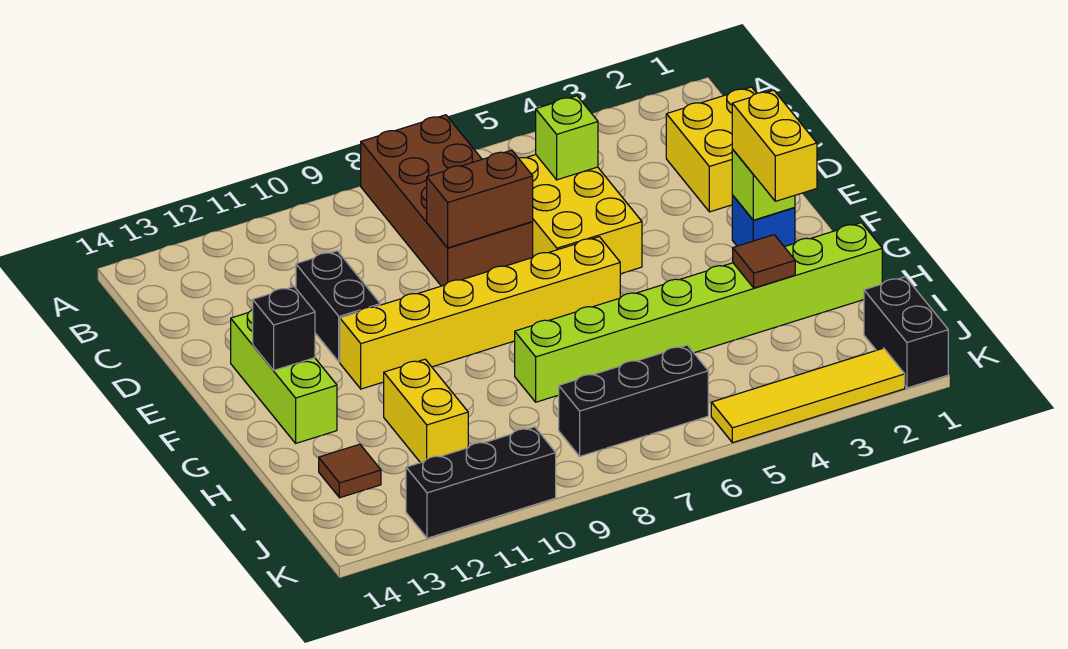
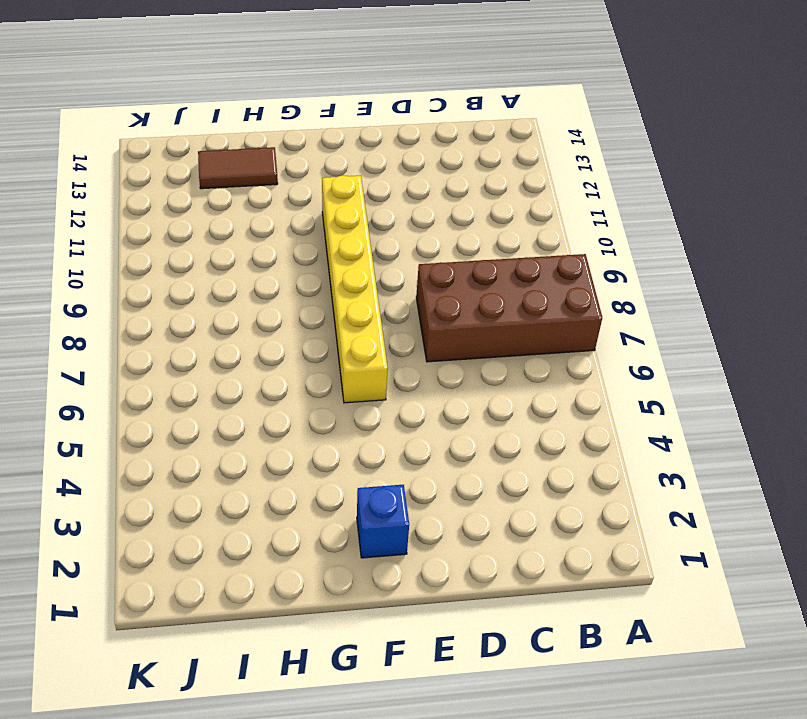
brown 1x2 tile [198,147,278,189] -> brown 1x1 tile [319,444,381,498]
none -> yellow 2x2 brick [666,87,757,212]
none -> yellow 2x3 brick [519,155,642,274]
none -> black 1x2 brick [296,251,380,362]

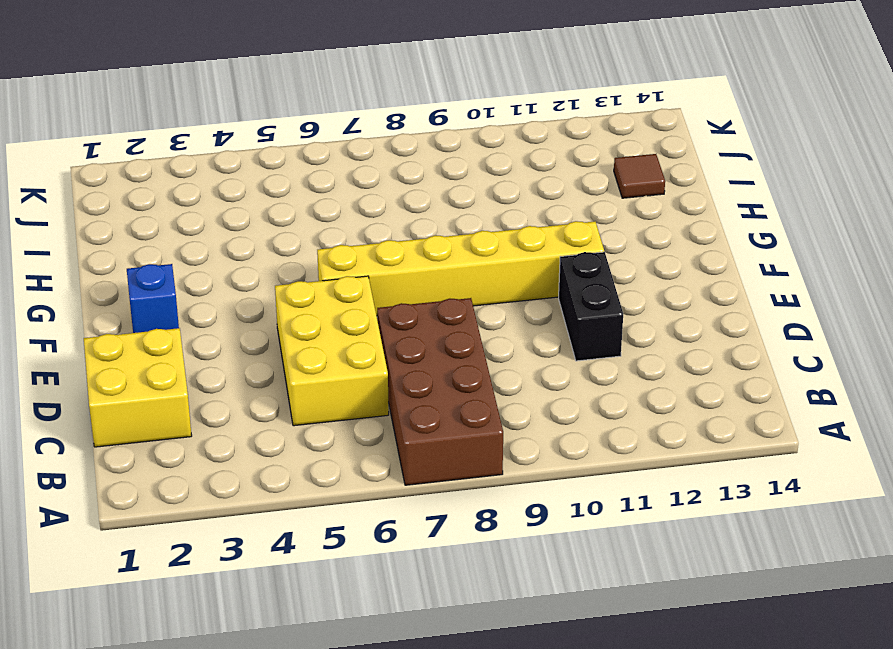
none -> lime 1x3 brick [231,310,337,443]
none -> lime 1x8 brick [515,223,882,402]
none -> yellow 1x2 brick [384,359,468,463]

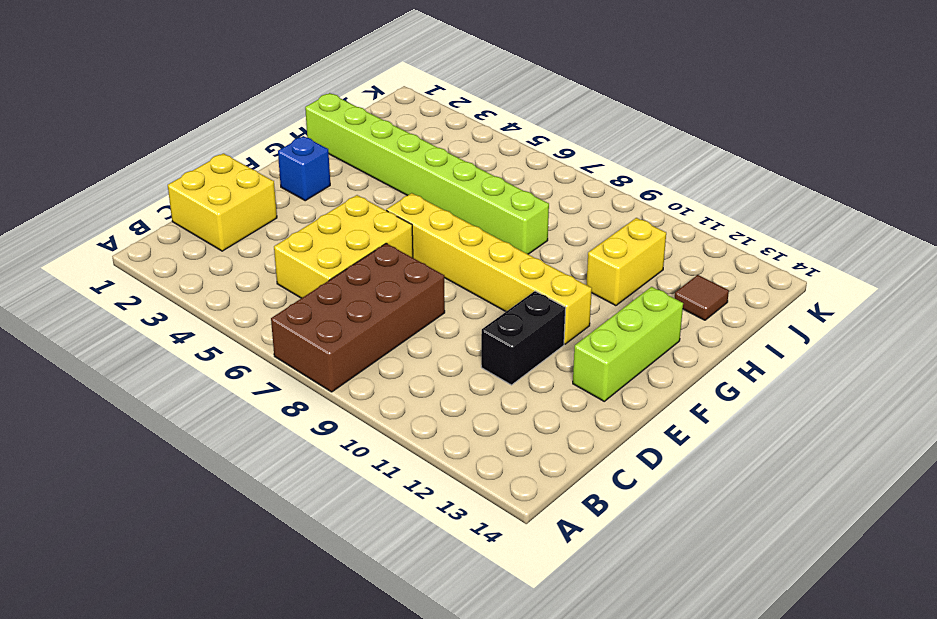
none -> black 1x2 brick [864,277,948,388]
none -> black 1x3 brick [558,345,708,456]
none -> yellow 1x4 tile [711,348,905,443]

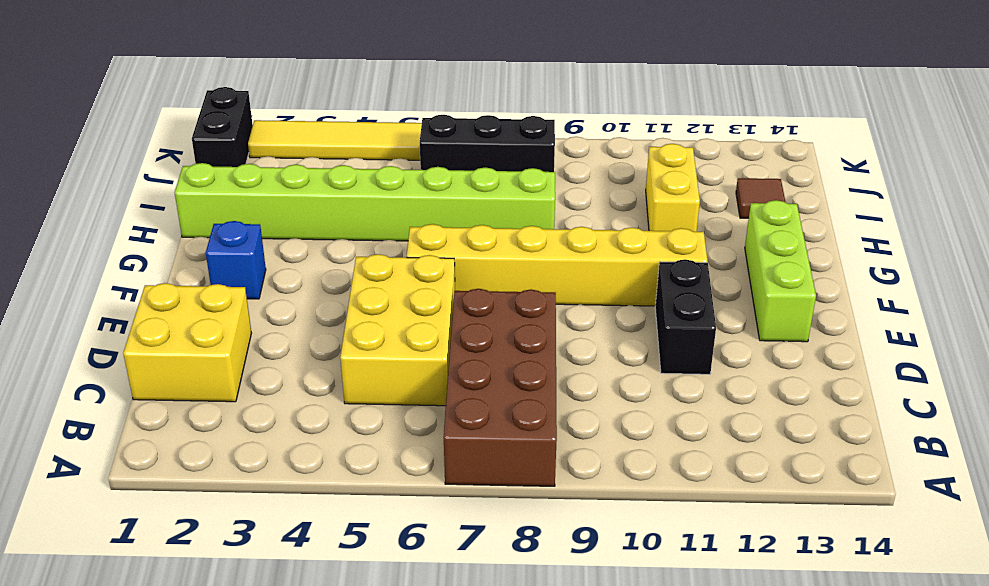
none -> black 1x3 brick [406,427,556,538]
none -> lime 1x1 brick [536,96,598,180]
none -> brown 1x2 brick [427,150,533,248]

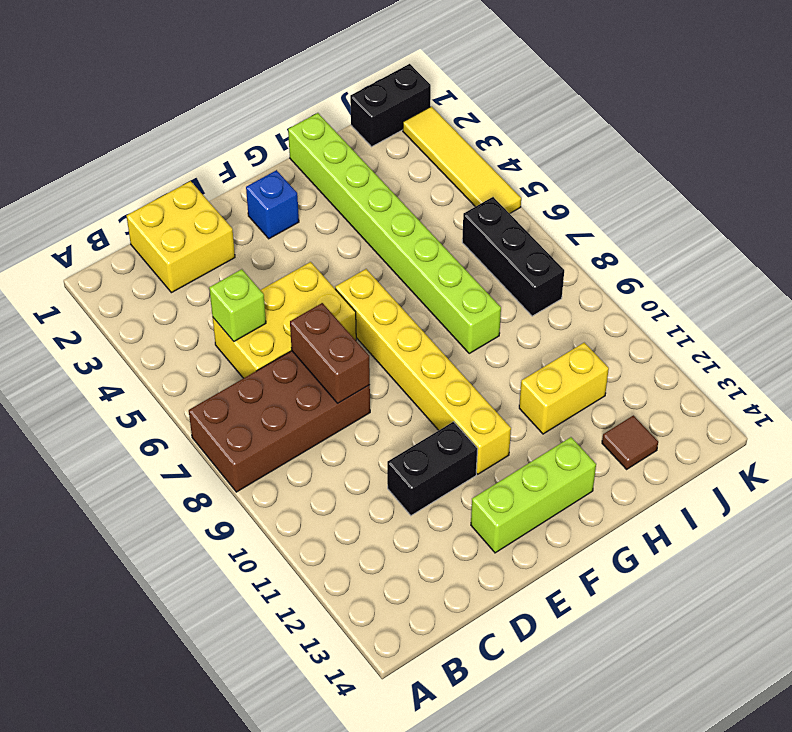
none -> black 1x3 brick [406,427,556,538]
none -> lime 1x1 brick [732,149,795,220]
none -> black 1x1 brick [253,286,315,370]

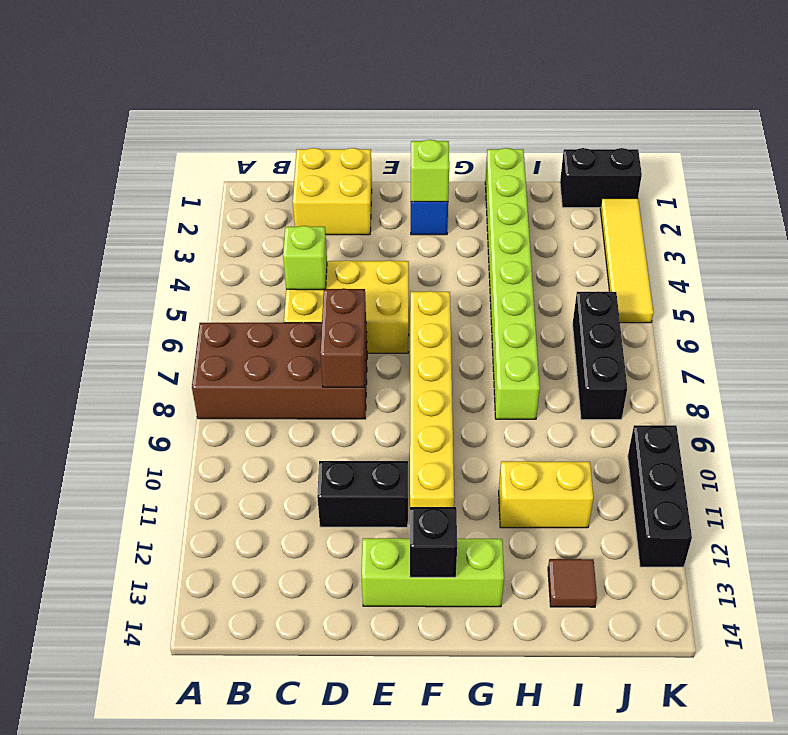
none -> brown 1x1 tile [733,235,795,288]
none -> yellow 1x2 brick [732,90,817,201]

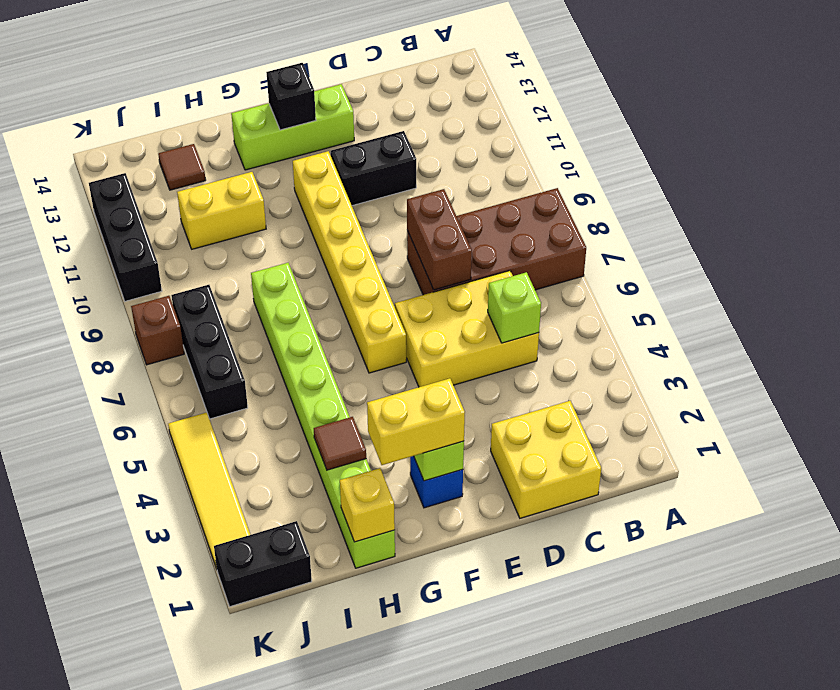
yellow 1x1 brick [340,468,395,542] -> none
brown 1x1 brick [131,296,184,365] -> none

